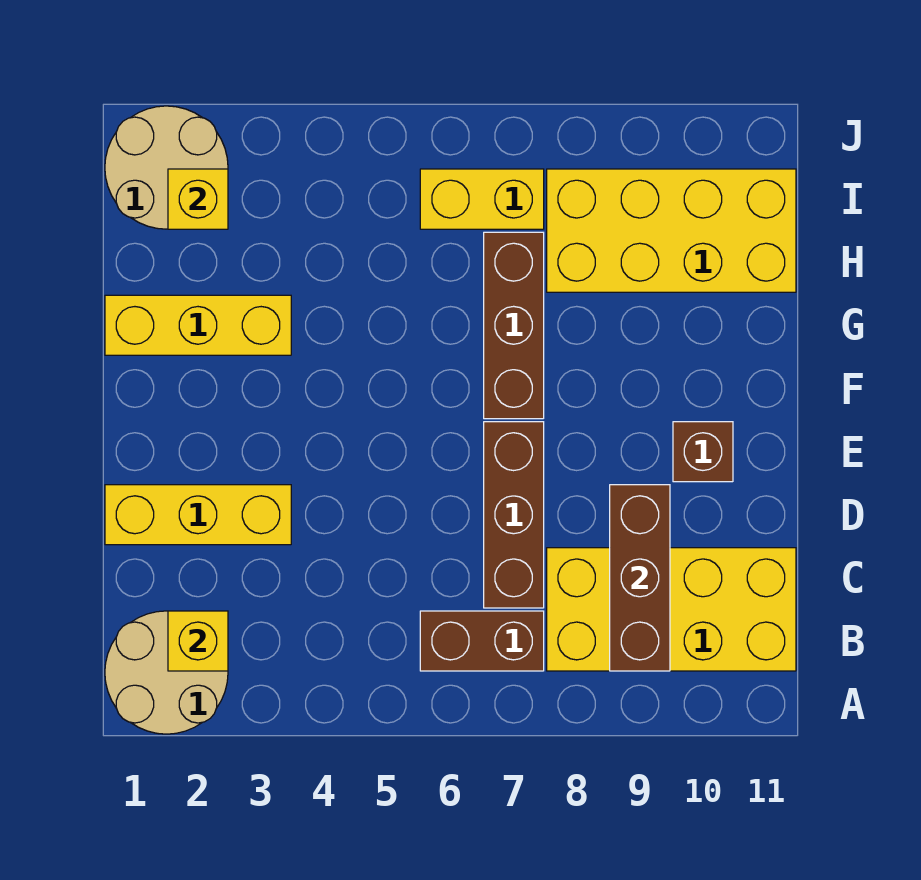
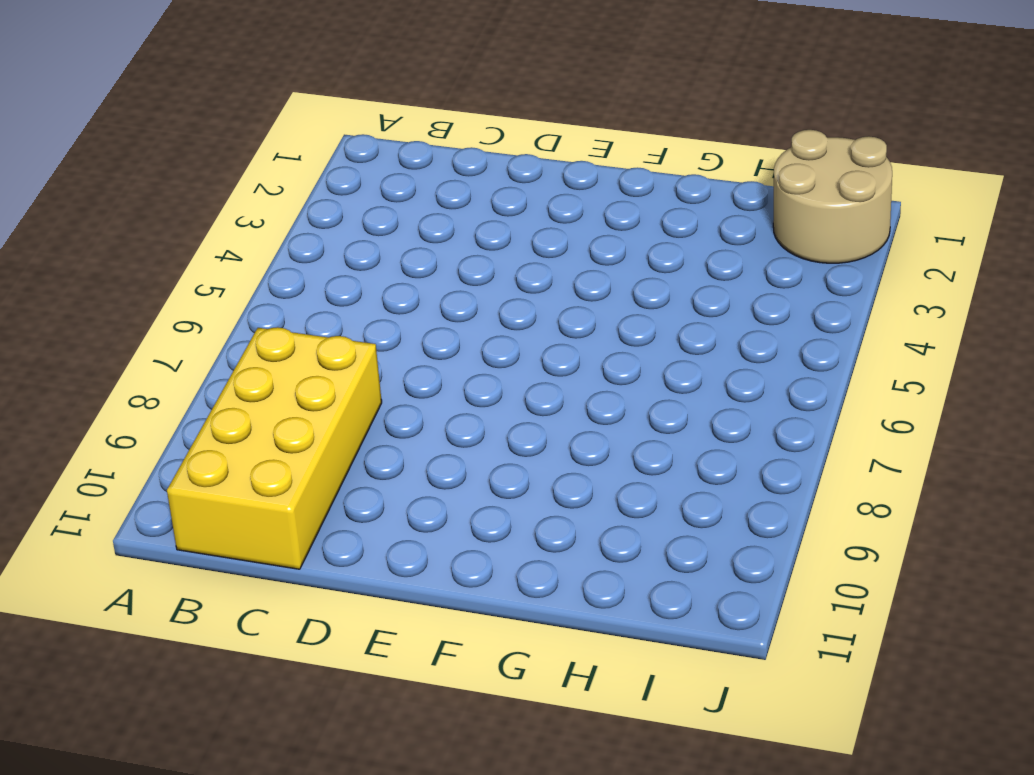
none -> tan 2x2 round brick [105,611,228,734]
none -> brown 1x2 brick [420,611,544,671]
none -> brown 1x3 brick [484,422,544,608]

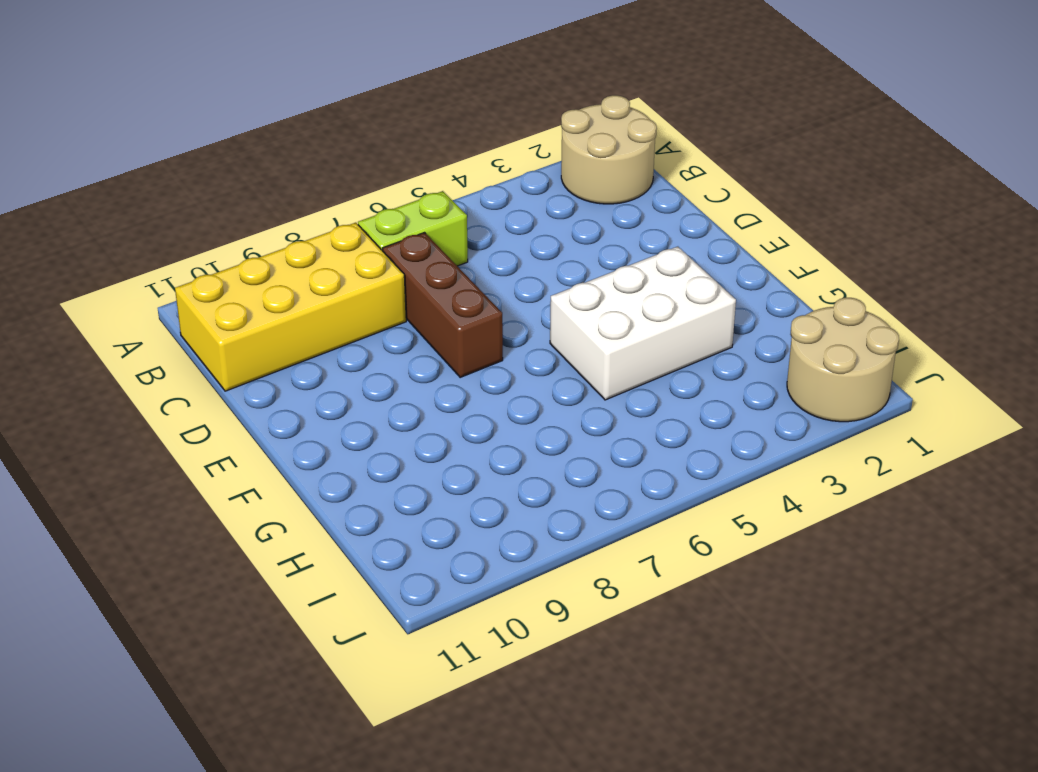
lime 1x2 brick [358,191,468,266] -> brown 1x2 brick [420,611,544,671]
white 2x3 brick [550,247,736,400] -> yellow 1x3 brick [105,295,291,355]
none -> yellow 1x3 brick [105,485,291,545]
none -> brown 1x1 brick [673,422,733,482]
none -> brown 1x3 brick [484,232,544,419]

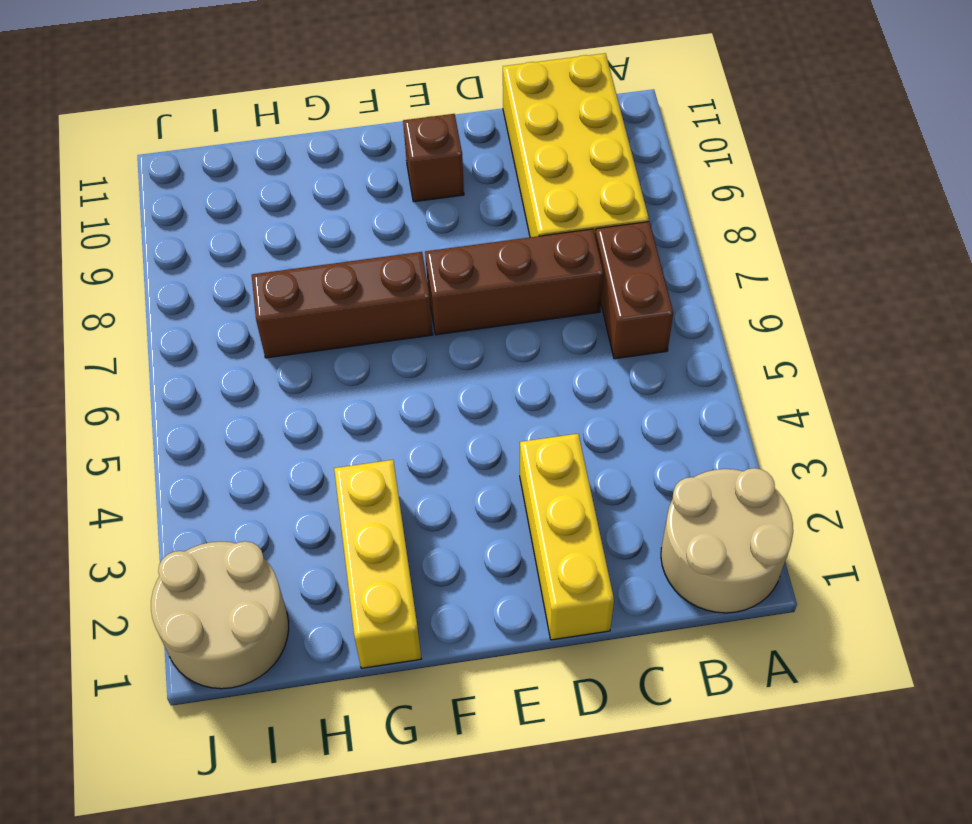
none -> yellow 2x4 brick [547,169,796,292]
none -> yellow 1x2 brick [420,169,544,229]
none -> yellow 1x1 brick [168,611,228,671]

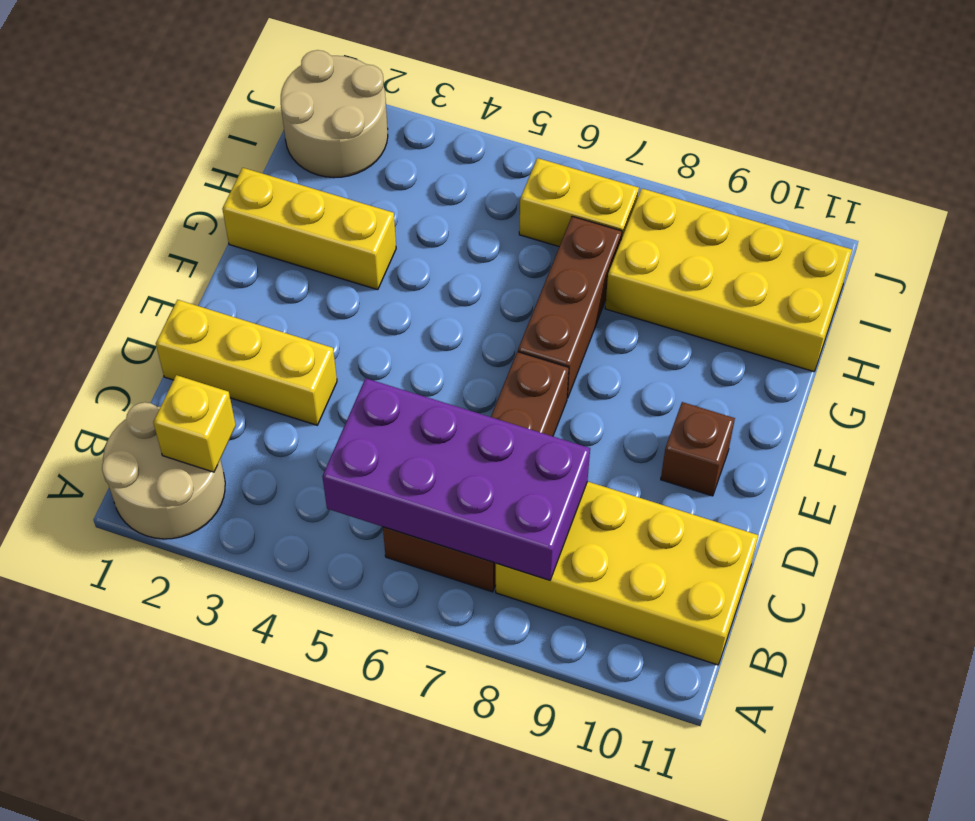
purple 2x4 brick [322,378,590,580] -> none
none -> brown 1x3 brick [610,485,670,671]
none -> yellow 1x1 brick [168,169,228,229]

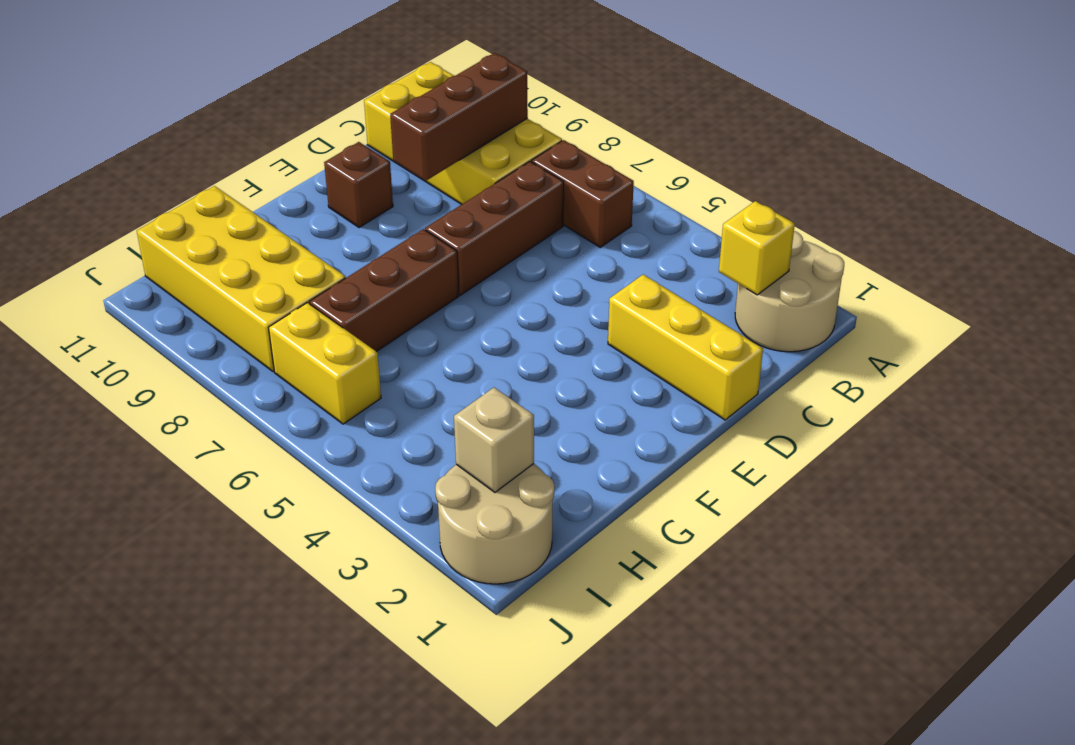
tan 1x1 brick [454,388,534,492] -> yellow 1x1 brick [168,169,228,229]
none -> yellow 1x3 brick [105,295,291,355]

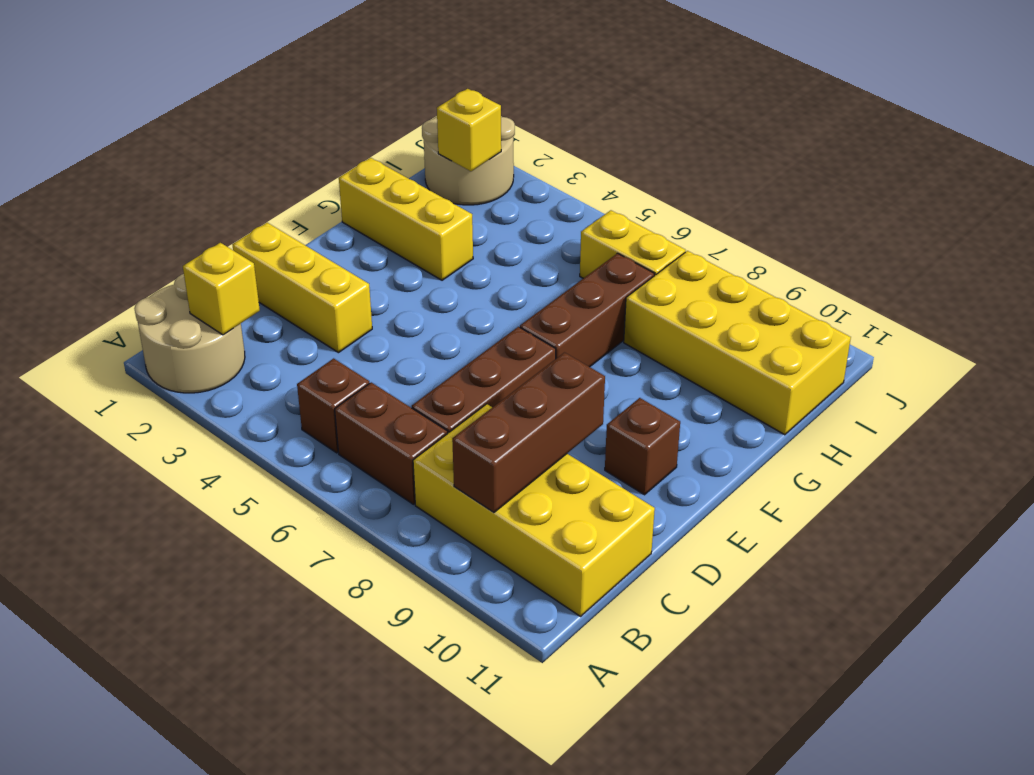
brown 1x1 brick [297,358,370,453] -> none

